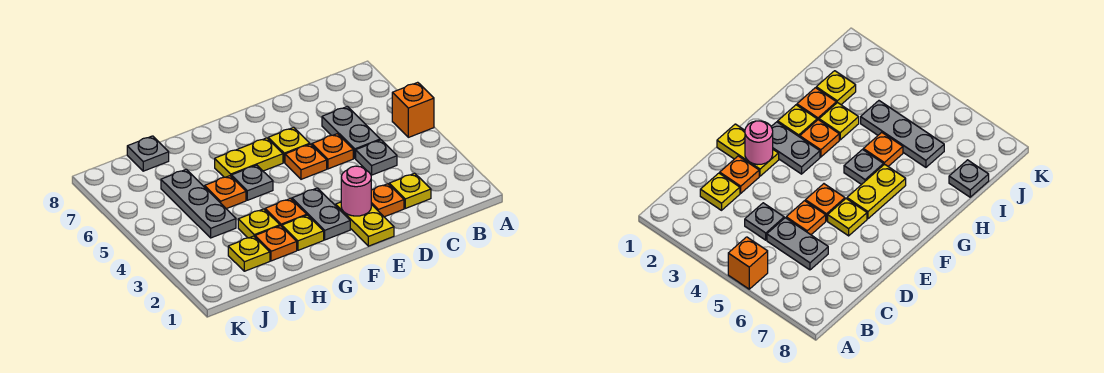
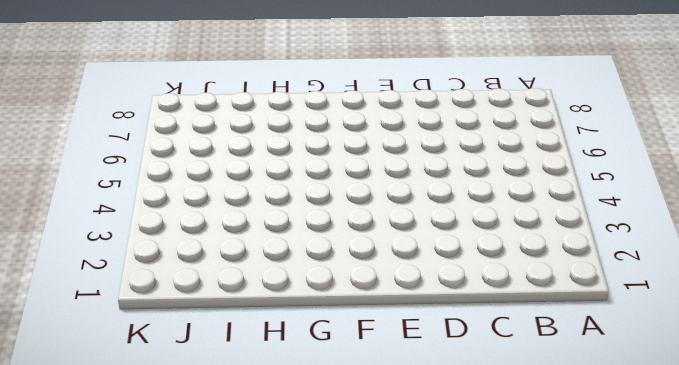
none -> orange 1x1 brick [392,82,434,137]
none -> yellow 1x1 plate [389,173,431,208]
none -> grey 1x1 plate [356,140,397,175]

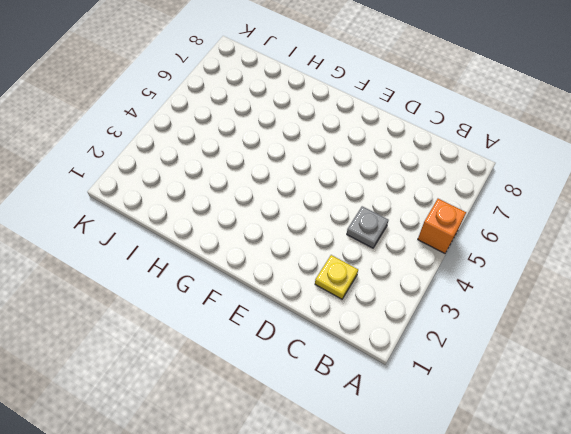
none -> grey 1x2 plate [322,106,380,158]
none -> orange 1x1 plate [371,184,404,217]
none -> orange 1x1 plate [312,134,353,169]

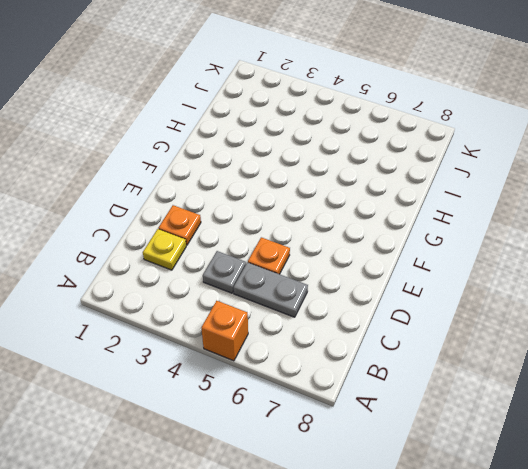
none -> yellow 1x2 plate [335,202,394,246]
none -> orange 1x1 plate [285,144,327,179]
none -> yellow 1x1 plate [268,127,310,163]

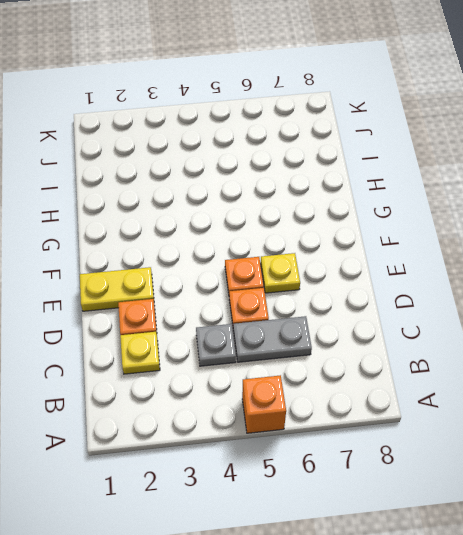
none -> grey 1x2 plate [292,188,350,240]
none -> yellow 1x2 plate [215,138,283,177]
none -> yellow 1x1 plate [282,215,324,250]

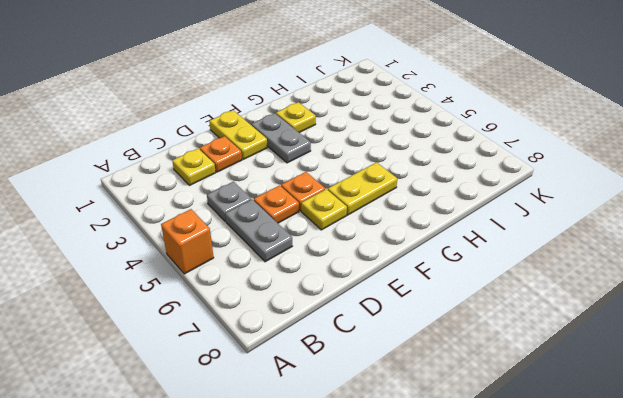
none -> orange 1x1 plate [265,198,307,226]
none -> grey 1x1 plate [231,165,273,200]
none -> orange 1x1 plate [255,226,297,261]

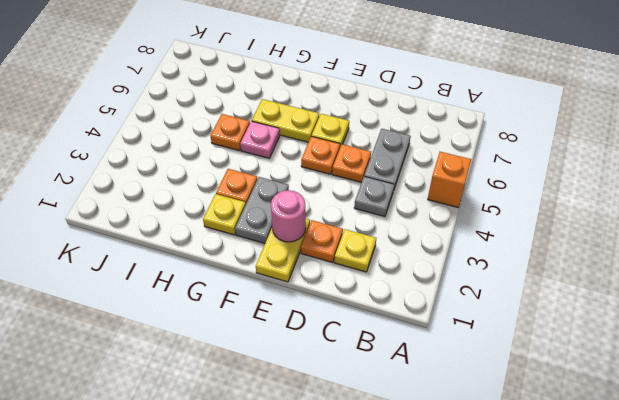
pink 1x1 plate [240,121,280,158] -> grey 1x1 plate [231,165,273,200]
none -> orange 1x1 plate [255,226,297,261]
none -> yellow 1x1 plate [238,209,280,238]
none -> yellow 1x1 plate [228,236,270,271]

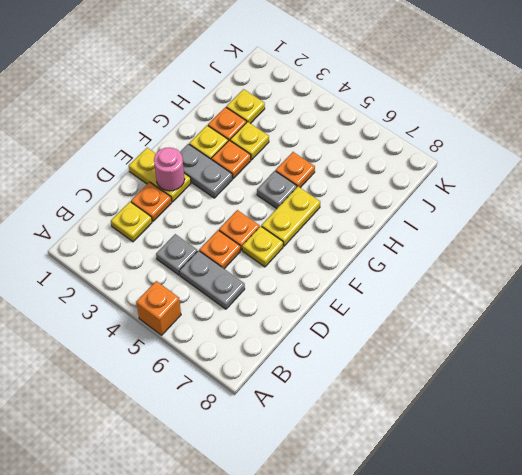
none -> grey 1x3 plate [161,169,236,238]
none -> grey 1x1 plate [127,136,169,171]

